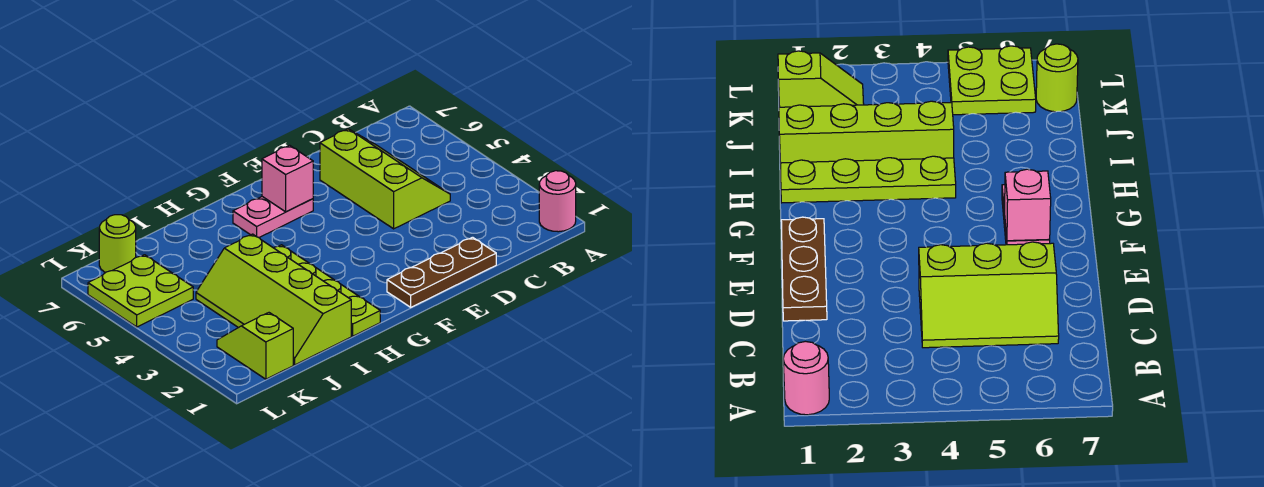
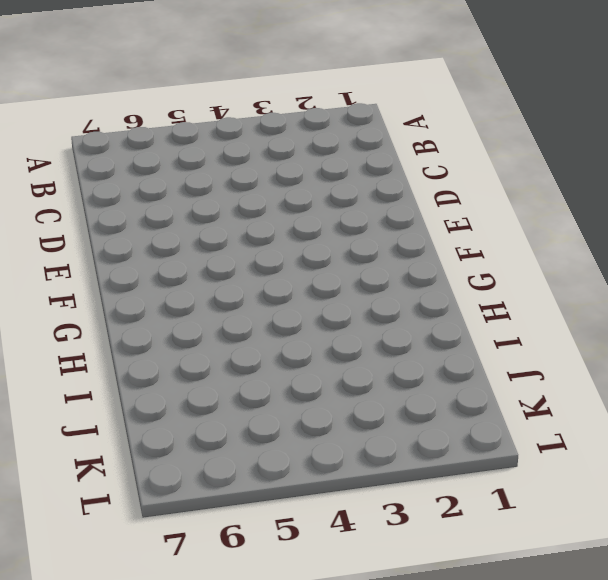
none -> pink 1x1 round brick [539,171,576,232]
none -> lime 2x3 slope [320,129,450,229]

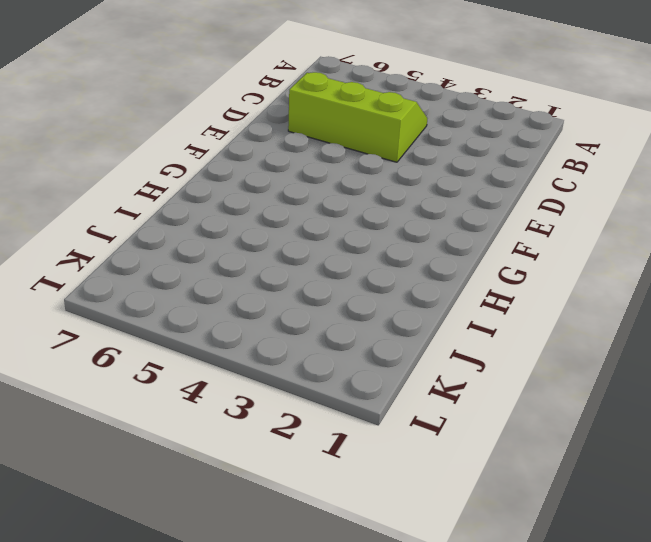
none -> pink 1x1 round brick [539,171,576,232]
none -> brown 1x3 plate [387,237,496,307]

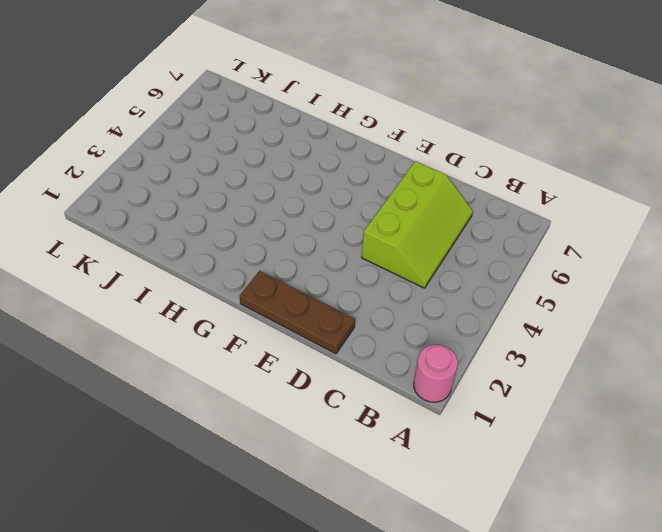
none -> pink 1x2 plate [233,197,313,238]
none -> lime 1x4 plate [274,245,380,336]

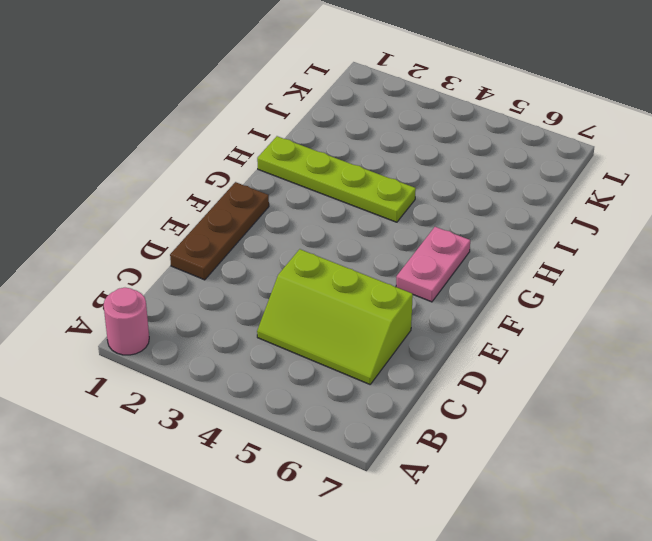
none -> lime 2x4 slope [196,234,351,365]
none -> lime 1x2 slope [217,313,293,379]

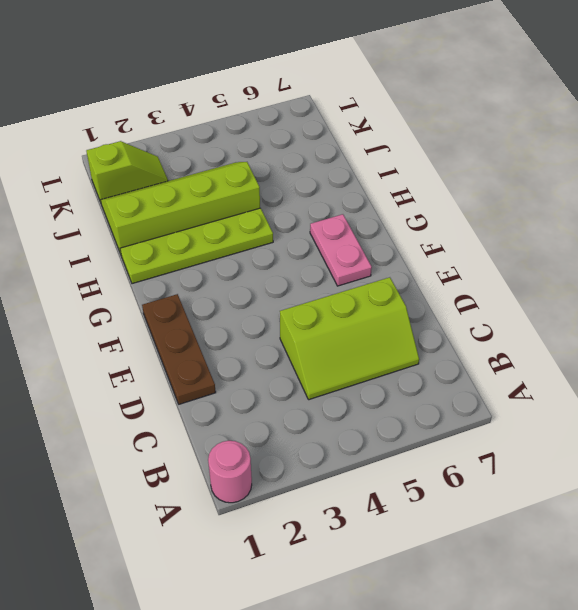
none -> lime 2x2 plate [88,255,193,327]
none -> lime 1x1 round brick [99,215,136,273]

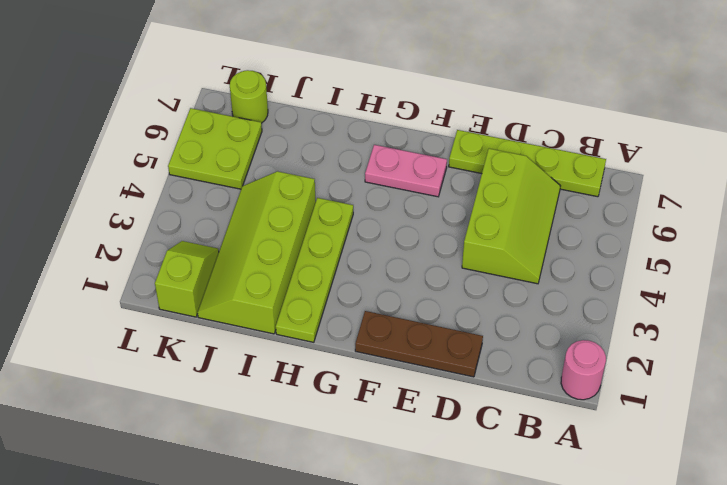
lime 1x4 plate [449,130,606,197] -> none
none -> pink 1x1 brick [262,145,313,212]

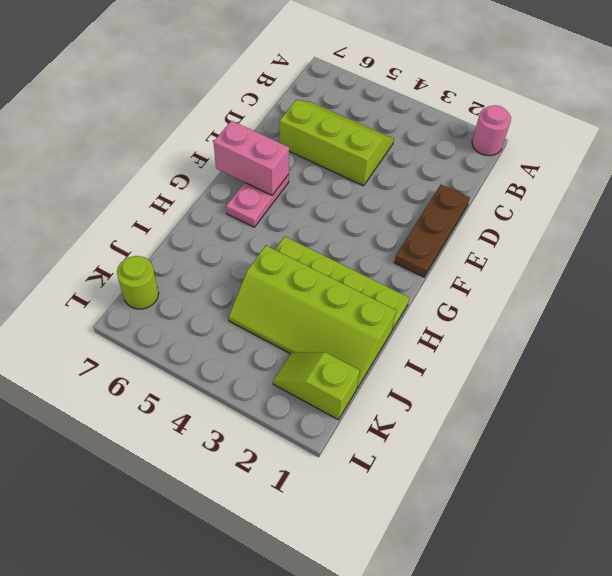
pink 1x2 brick [213,121,289,195] -> pink 1x1 brick [262,145,313,212]
none -> lime 2x2 plate [88,255,193,327]

